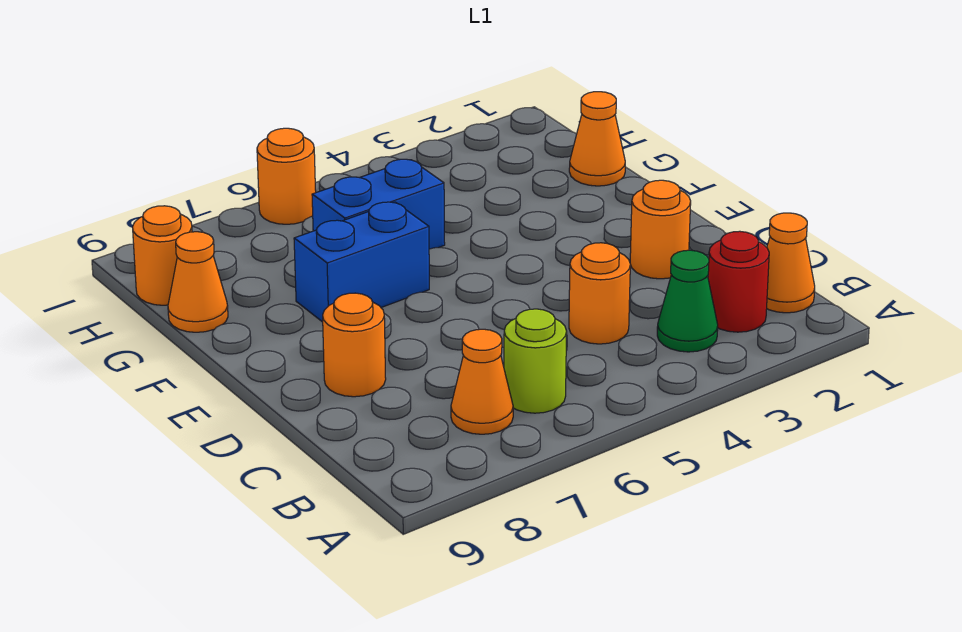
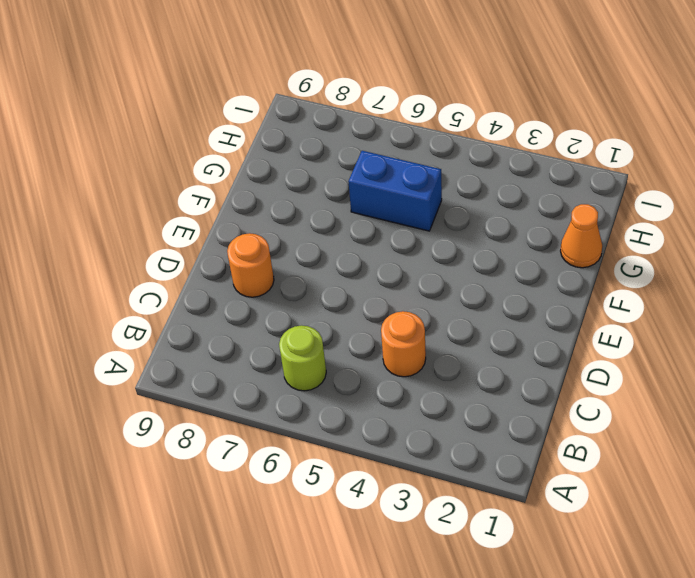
none -> orange 1x1 cone [767,213,815,313]
none -> red 1x1 round brick [708,231,769,332]
none -> green 1x1 cone [657,250,718,352]

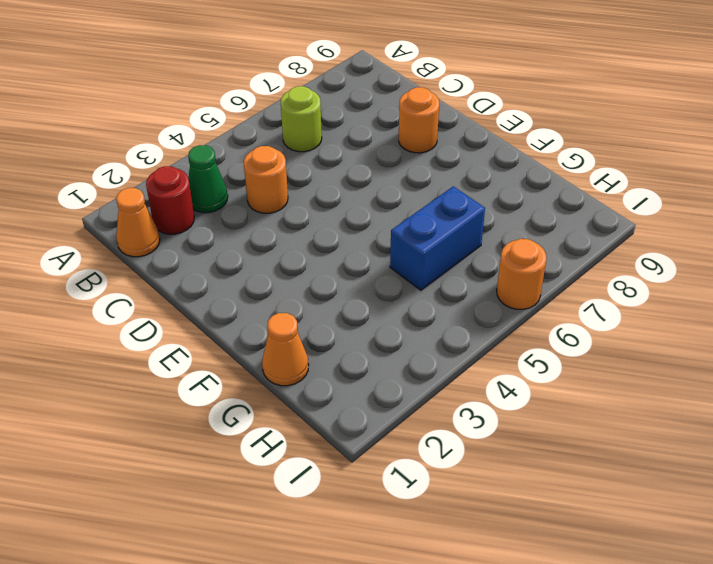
none -> orange 1x1 cone [451,329,513,434]
none -> orange 1x1 round brick [630,180,691,279]
none -> blue 1x2 brick [294,202,429,322]

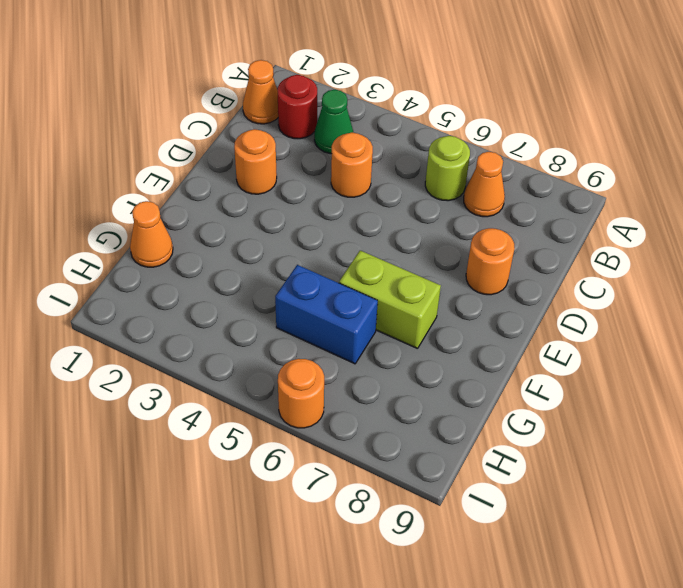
lime 1x2 brick [339,251,441,349] -> blue 1x2 brick [294,202,429,322]
none -> orange 1x1 cone [168,232,228,332]
none -> orange 1x1 round brick [133,206,192,305]

